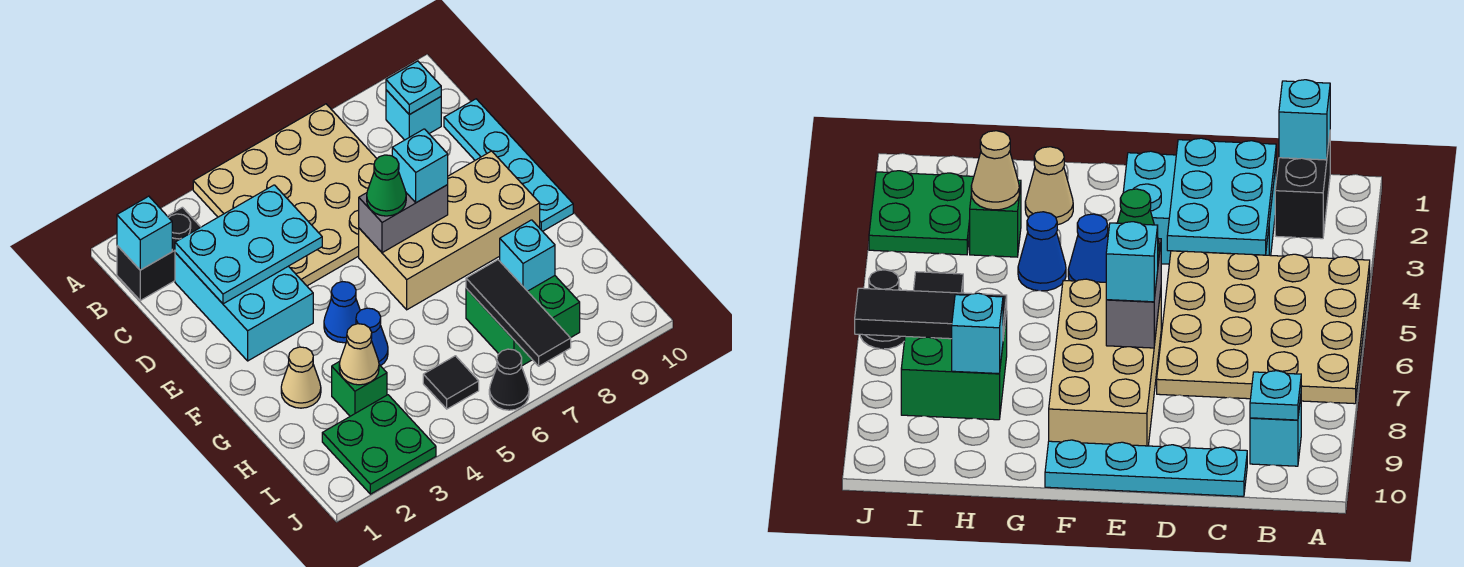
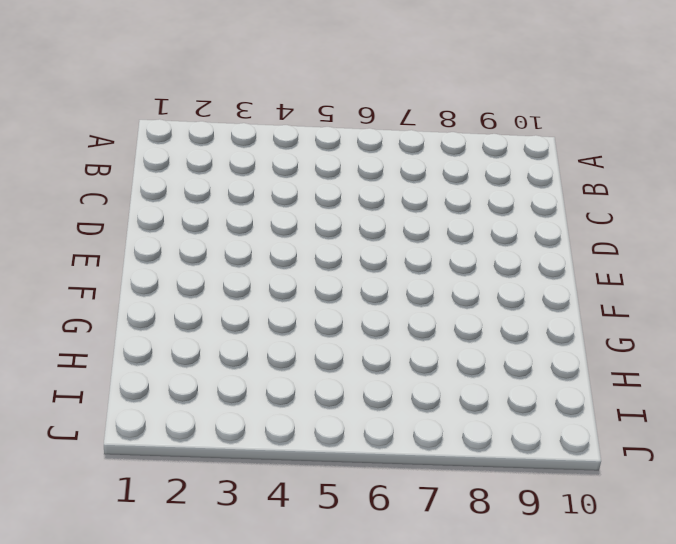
none -> tan 4x4 plate [193,104,377,286]
none -> black 1x2 brick [117,207,200,300]
none -> cyan 1x1 brick [386,90,441,140]

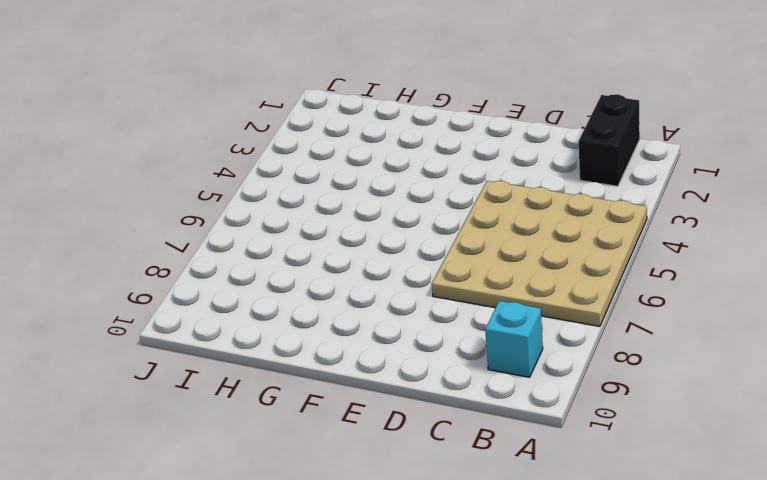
none -> cyan 2x3 brick [175,253,313,361]
none -> cyan 1x4 plate [444,99,573,231]
none -> tan 2x4 brick [359,151,540,310]

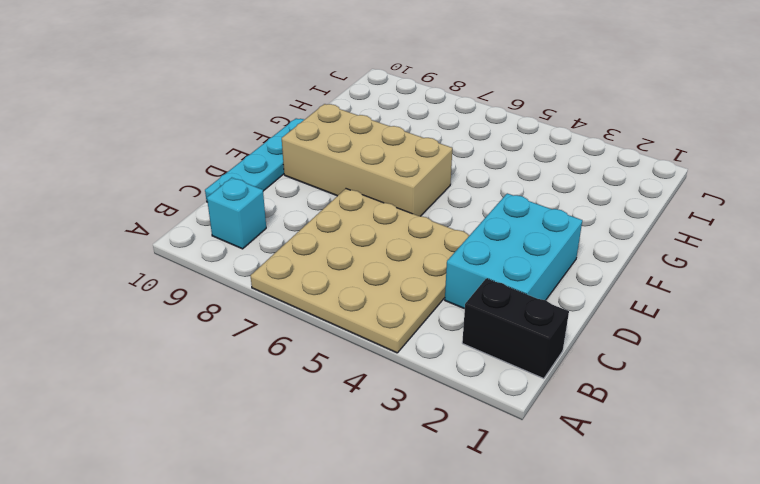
none -> blue 1x1 cone [324,282,360,343]
none -> tan 1x1 cone [281,347,321,408]
none -> blue 1x1 cone [356,308,388,366]

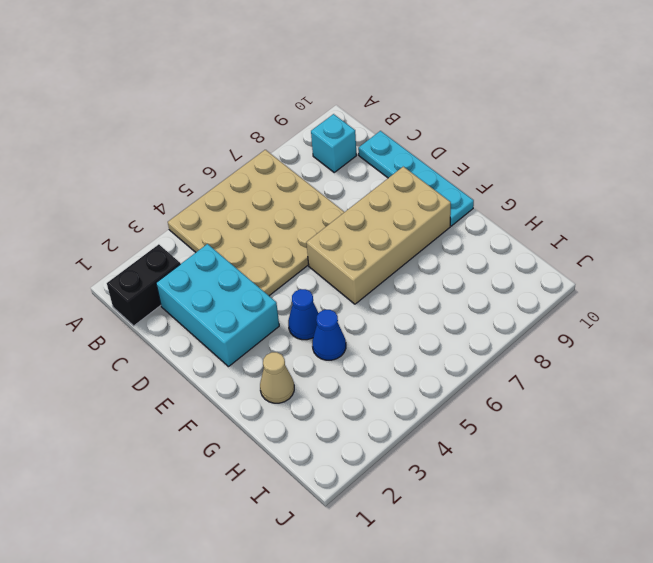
none -> green 1x1 brick [332,361,387,416]
none -> green 2x2 brick [466,276,580,366]
none -> green 2x2 plate [322,395,436,494]

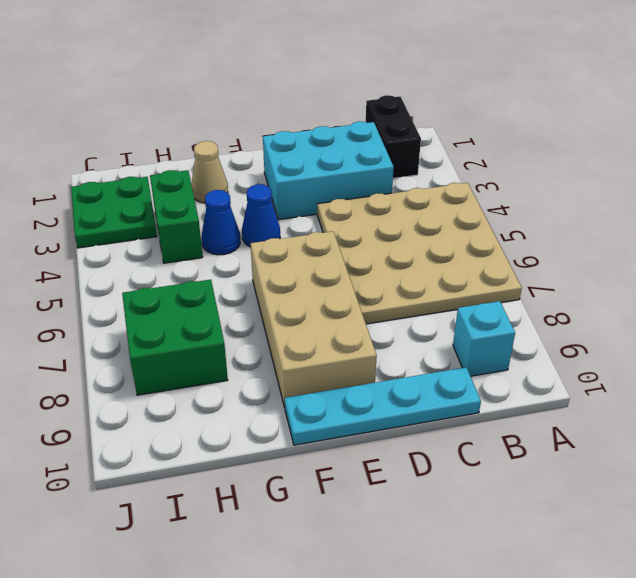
green 1x2 brick [150,170,203,263] -> green 1x1 brick [332,361,387,416]
none -> black 1x1 tile [423,356,479,409]
none -> black 1x1 cone [489,349,529,410]
none -> cyan 1x1 brick [117,196,172,270]

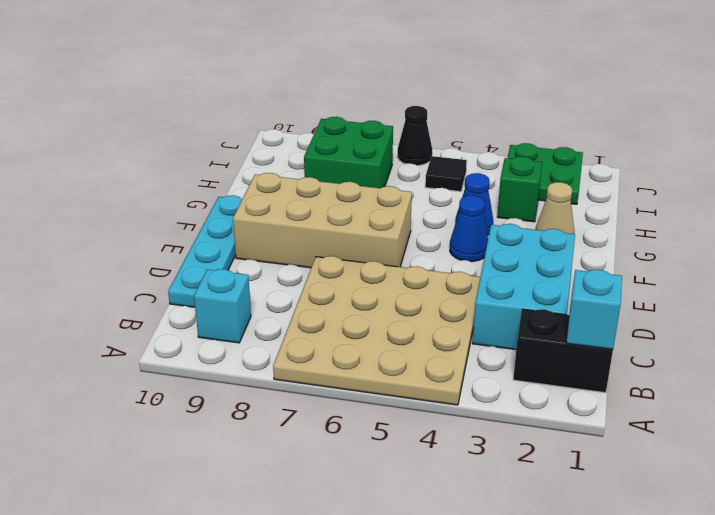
none -> cyan 1x1 plate [386,61,441,115]
none -> cyan 2x3 plate [175,185,322,304]
none -> grey 1x2 brick [359,185,448,253]

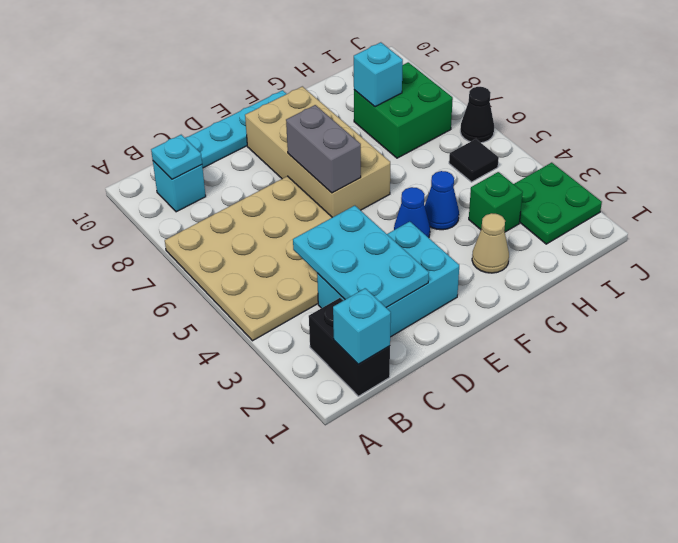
none -> tan 1x1 cone [339,324,379,385]
none -> black 1x3 tile [466,260,571,366]
none -> green 1x1 cone [367,155,406,216]

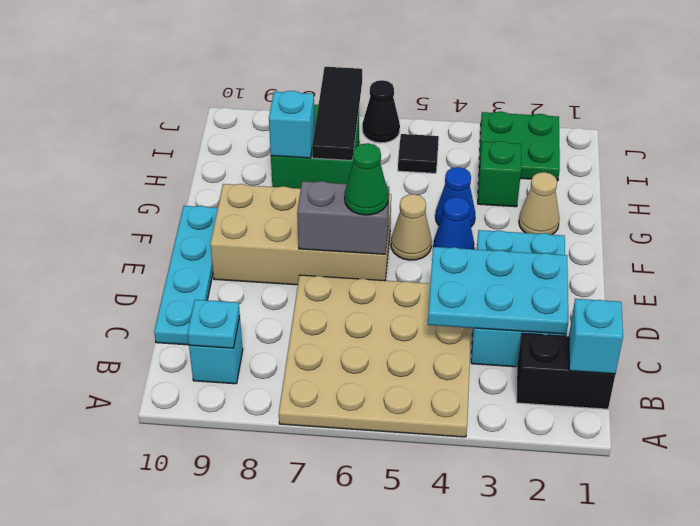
tan 1x1 cone [391,194,432,260] -> tan 1x1 cone moved to [339,324,379,385]
none -> cyan 1x1 brick [392,129,448,203]

